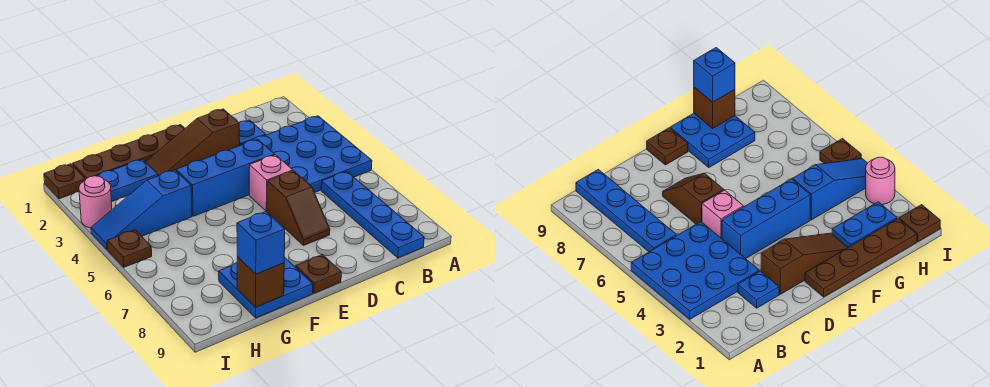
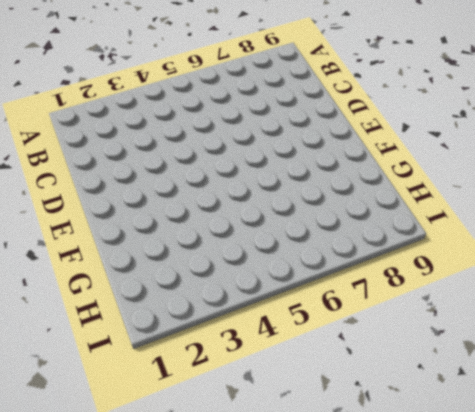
none -> blue 3x3 plate [242,116,372,193]
none -> blue 1x4 plate [321,171,424,258]
none -> blue 1x1 plate [239,120,266,145]

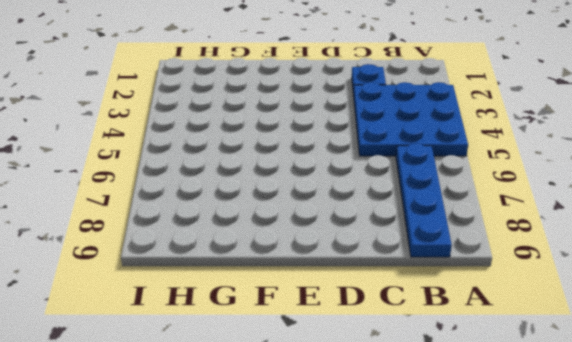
none -> brown 1x3 slope [146,109,240,176]
none -> blue 1x3 brick [176,139,275,216]
none -> pink 1x1 brick [249,155,293,211]

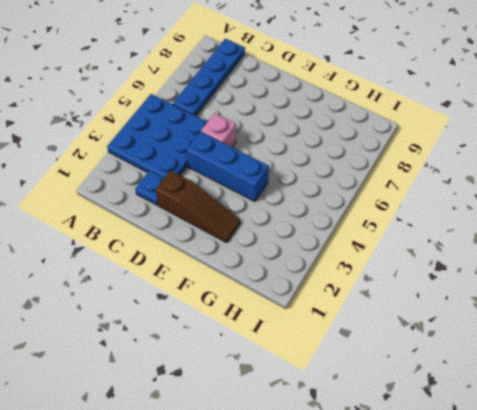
none -> brown 1x2 slope [267,171,330,246]
none -> brown 1x4 plate [72,125,185,179]
none -> brown 1x1 plate [296,255,341,293]

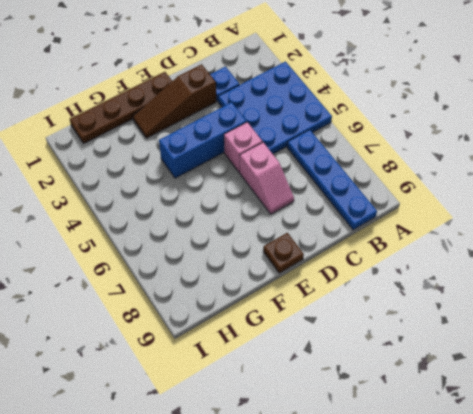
pink 1x2 slope [240,142,294,214] -> brown 1x2 slope [267,171,330,246]
none -> blue 2x2 plate [219,257,313,318]
none -> blue 1x2 plate [98,159,158,202]
none -> blue 1x3 slope [91,170,192,250]

